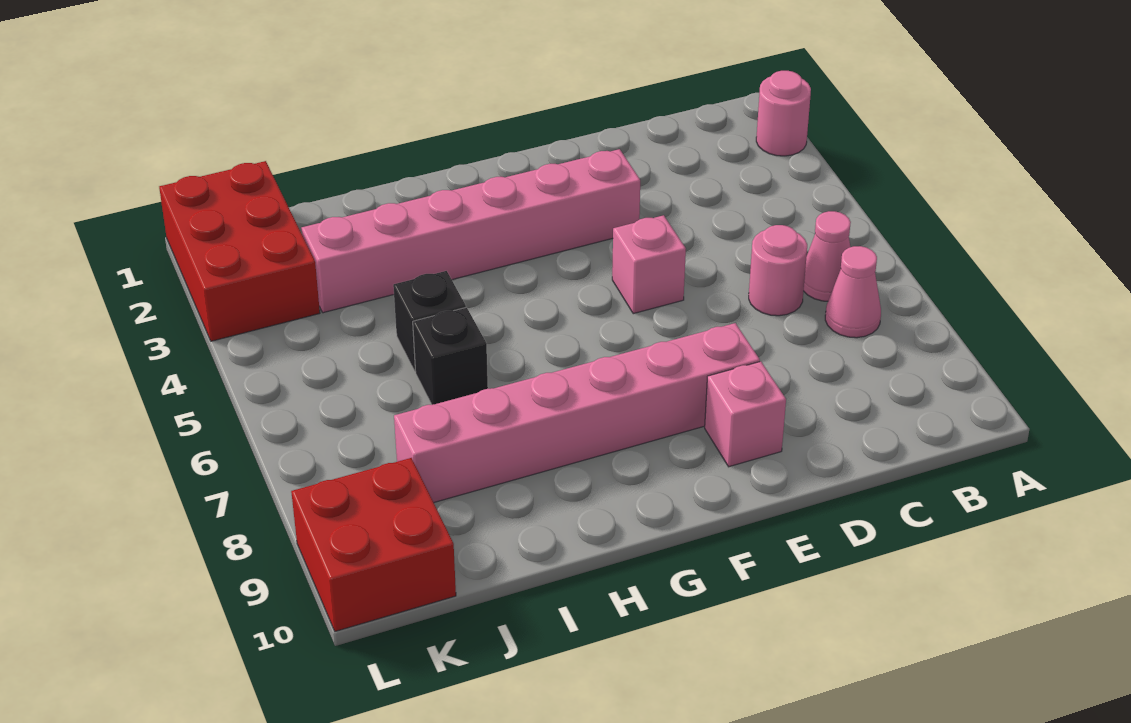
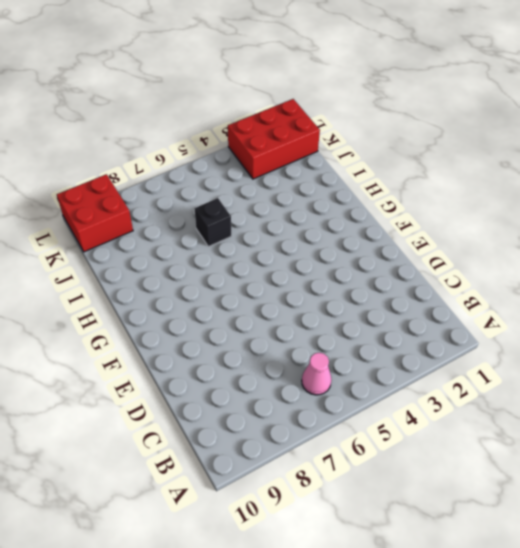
none -> pink 1x1 round brick [756,71,811,156]
none -> pink 1x1 cone [825,246,881,338]
none -> pink 1x1 round brick [749,225,807,316]

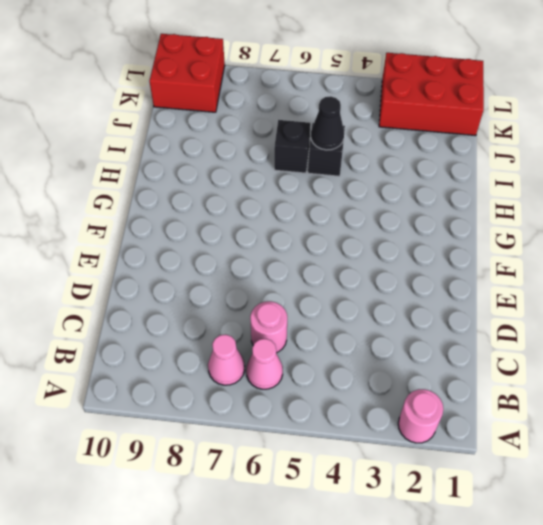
black 1x1 cone [311,96,344,150] -> none
none -> pink 1x6 brick [301,149,640,313]
none -> pink 1x1 brick [612,215,686,314]
none -> pink 1x6 brick [394,323,760,503]

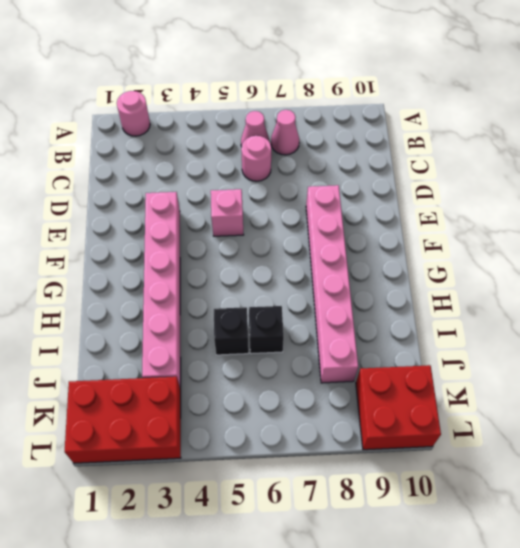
none -> pink 1x1 brick [705,361,786,467]

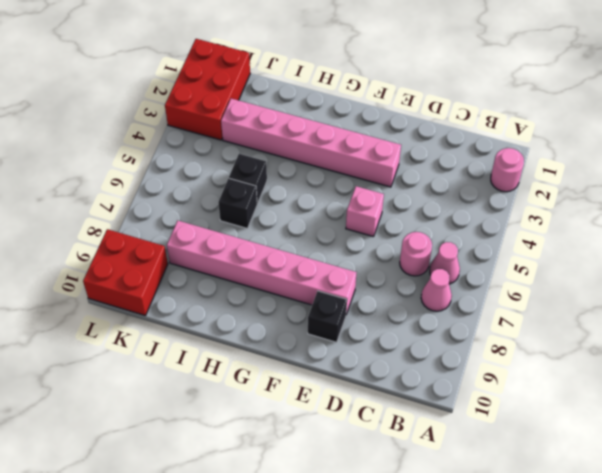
black 1x1 brick [308,291,347,342] -> pink 1x1 brick [705,361,786,467]

